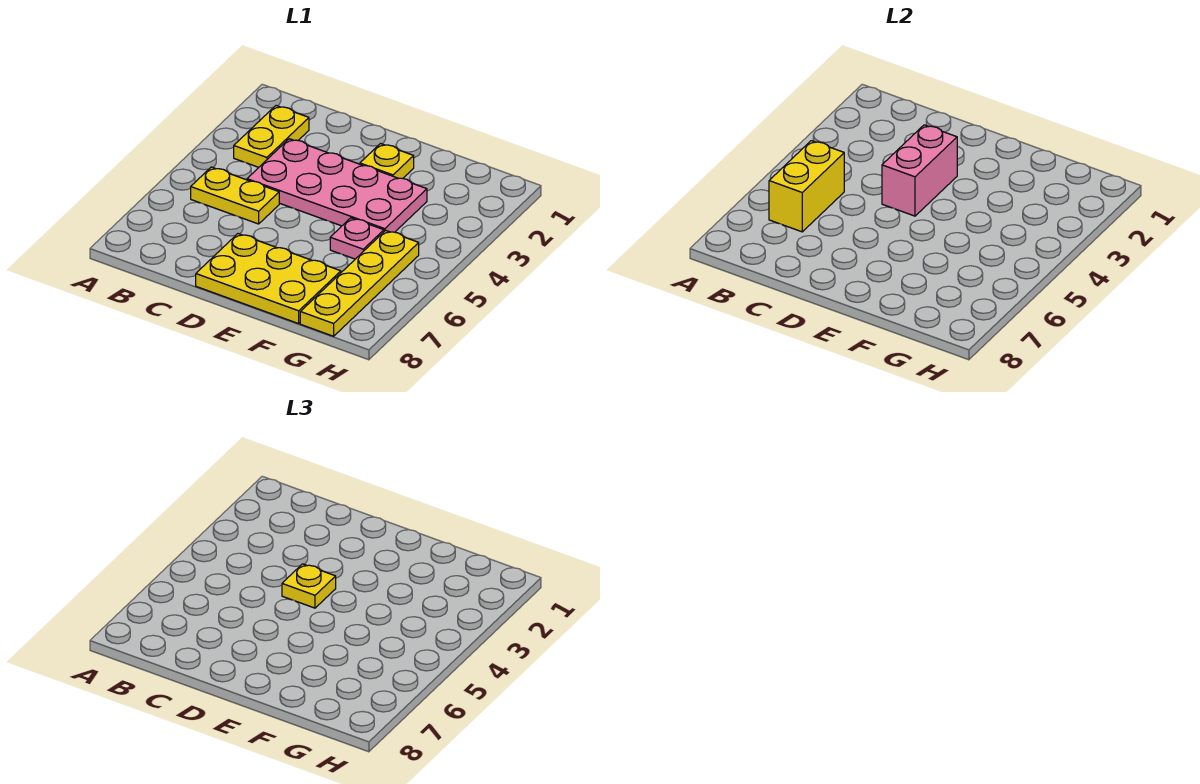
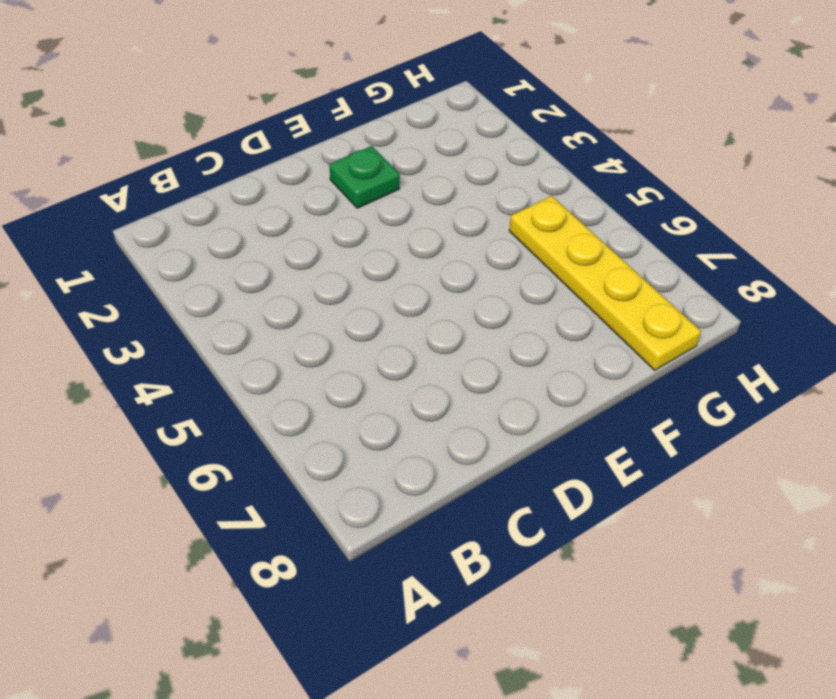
green 1x1 plate [329,146,400,208] -> yellow 1x1 plate [360,144,414,179]
none -> yellow 1x2 plate [234,106,309,167]
none -> yellow 1x2 plate [191,167,279,224]

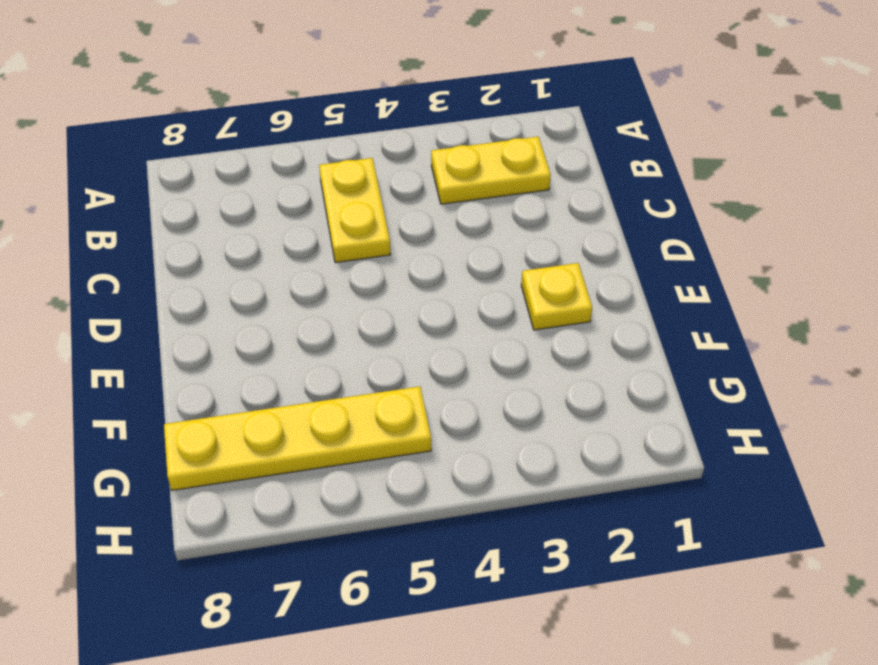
none -> pink 2x4 plate [247,139,427,232]
none -> yellow 2x3 plate [196,234,341,324]

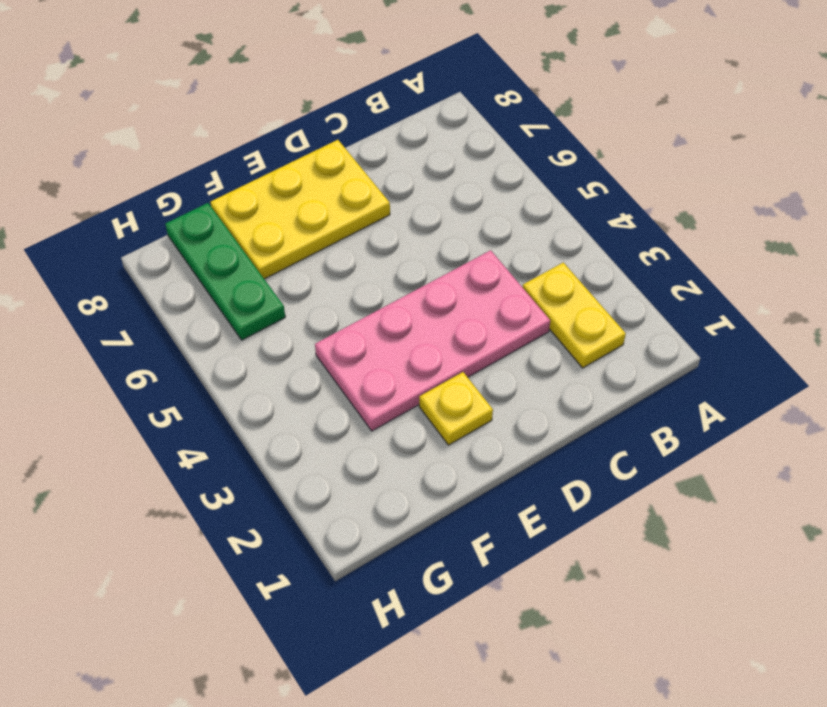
green 1x3 plate [165,203,285,340] -> yellow 1x4 plate [300,230,419,336]
none -> yellow 1x2 plate [191,167,279,224]
none -> pink 1x1 plate [330,218,384,259]

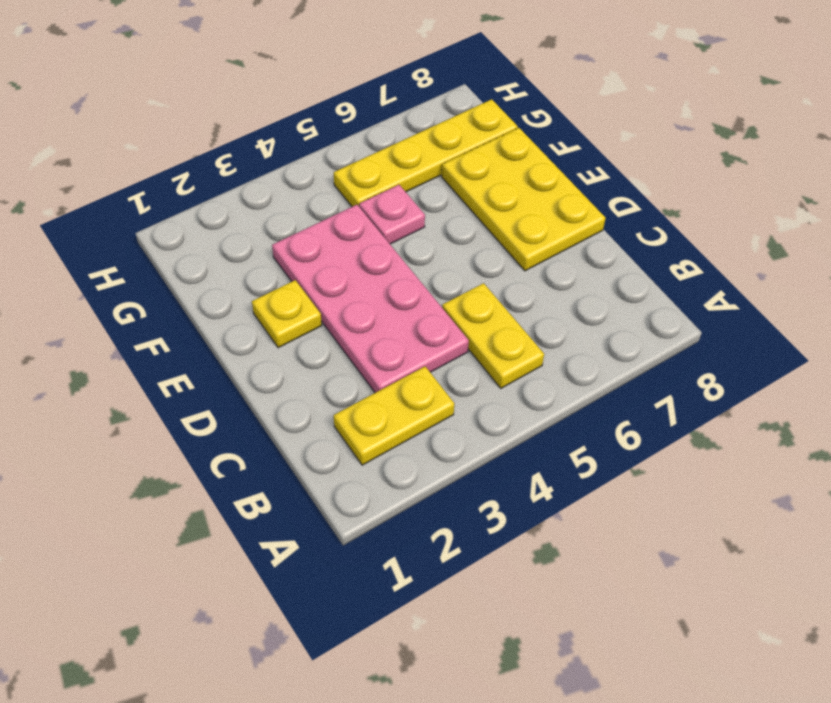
none -> yellow 1x2 brick [769,141,844,232]
none -> pink 1x2 brick [882,125,957,216]

